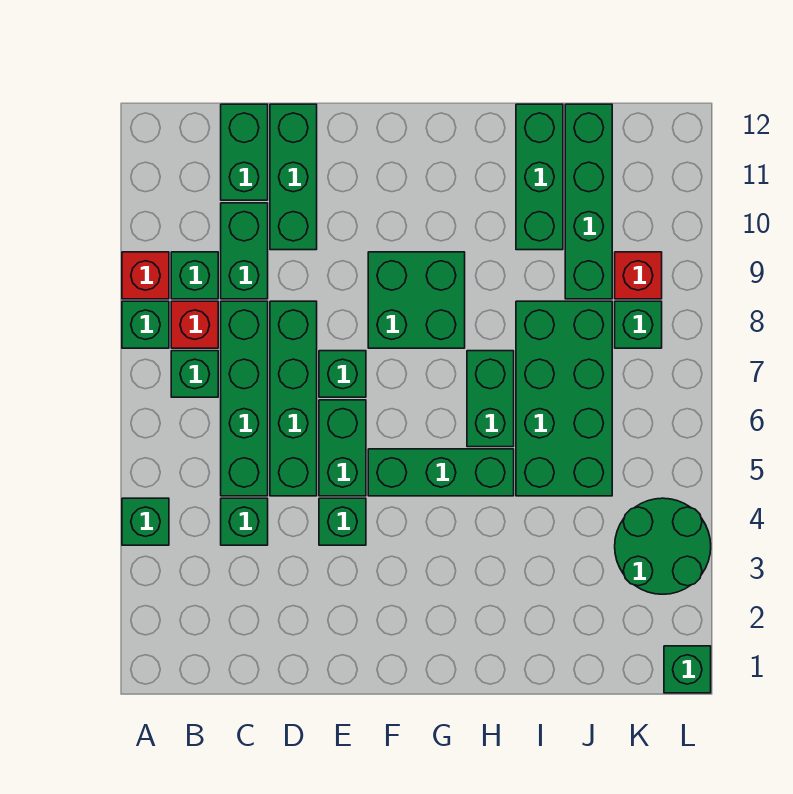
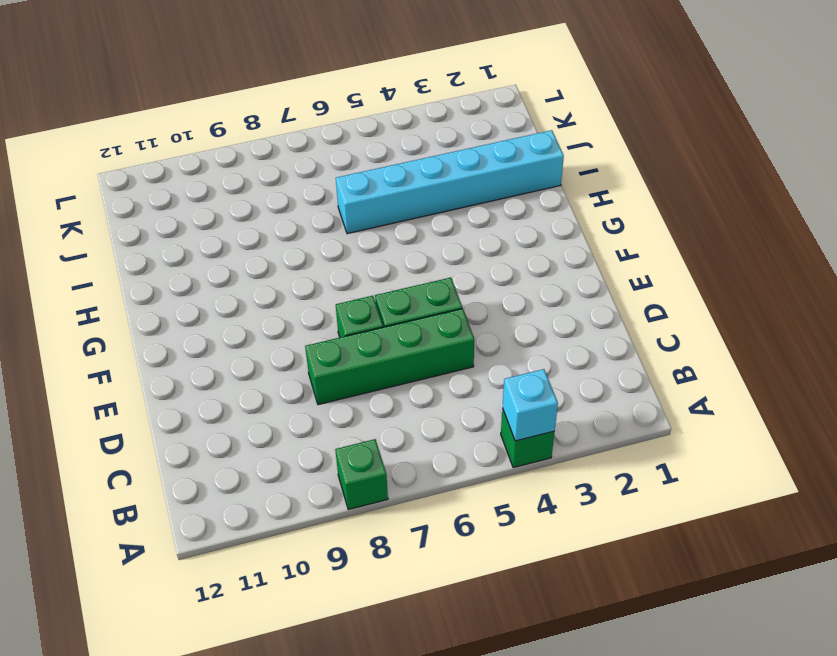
cyan 1x1 brick [502,369,558,441] -> none
cyan 1x6 brick [336,130,564,234] -> green 2x4 brick [516,301,612,496]
none -> red 1x1 brick [122,252,169,299]
none -> green 1x1 brick [171,351,218,397]
none -> red 1x1 brick [171,301,218,348]

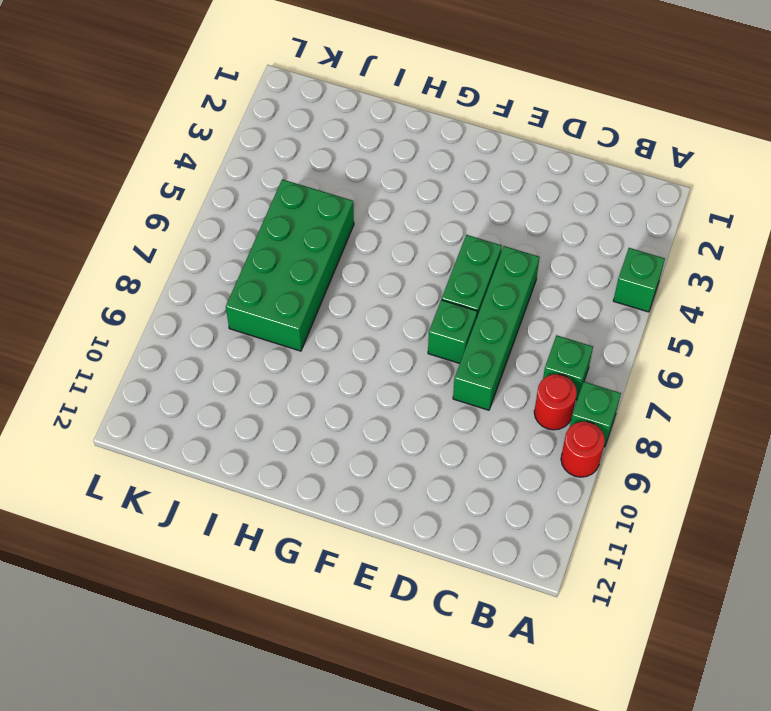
red 1x1 round brick [561,421,605,477] -> red 1x1 brick [122,252,169,299]
red 1x1 round brick [534,374,577,430] -> red 1x1 brick [171,301,218,348]
none -> green 1x1 brick [171,252,218,299]
none -> green 1x1 brick [221,498,268,545]
none -> green 1x4 brick [221,301,268,496]

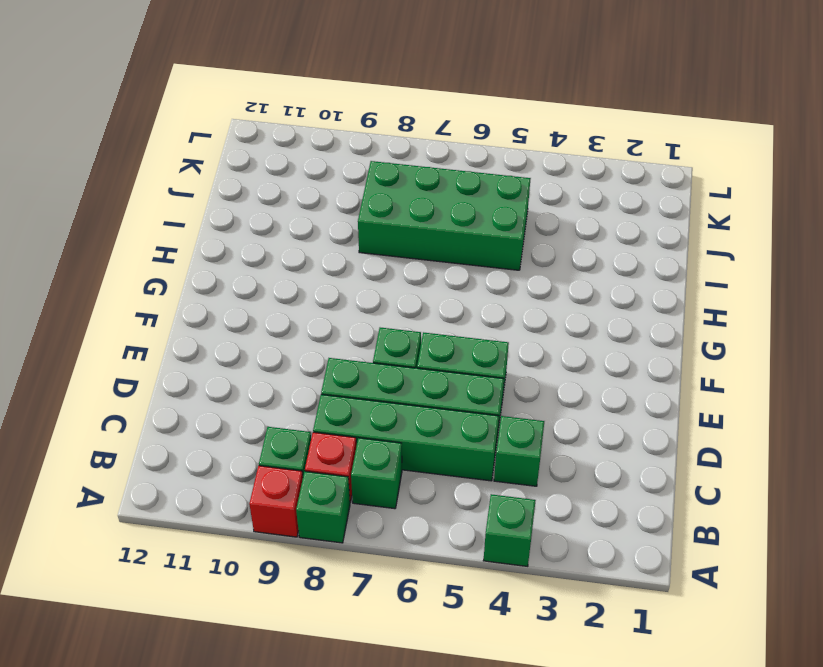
none -> green 1x2 brick [221,203,268,299]
none -> green 1x2 brick [221,104,268,200]
none -> green 1x3 brick [270,104,317,250]

